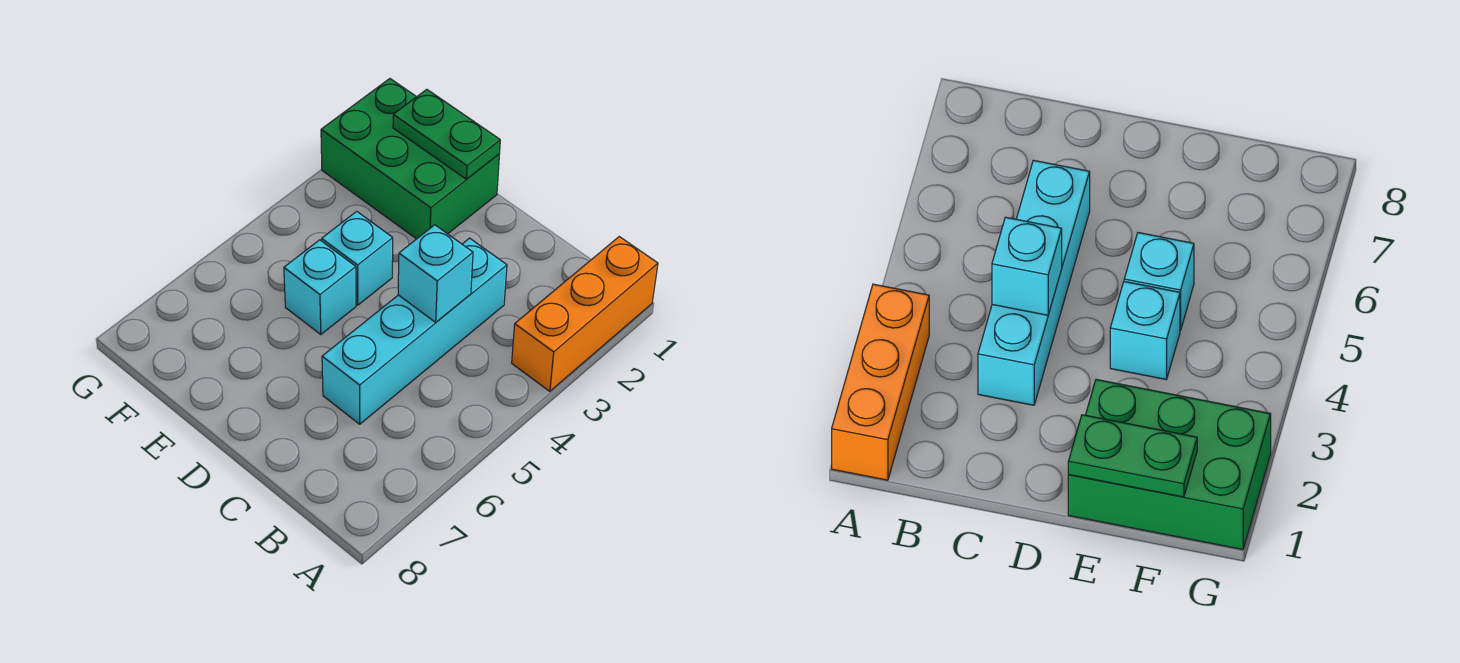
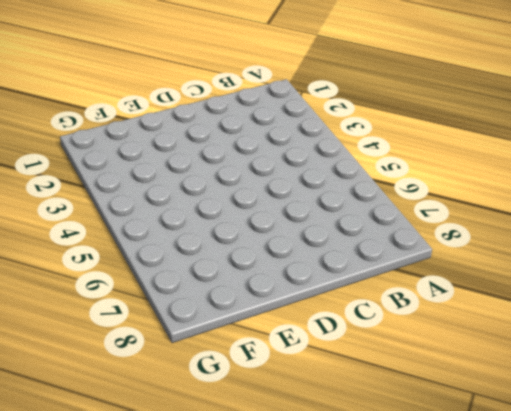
none -> orange 1x3 brick [512,237,658,391]
none -> cyan 1x4 brick [322,238,507,424]

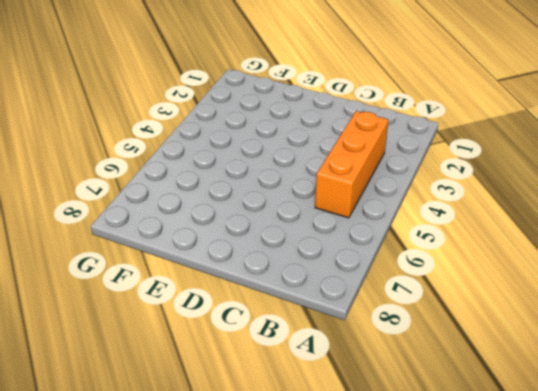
orange 1x3 brick [315,111,388,218] -> orange 1x3 brick moved to [512,237,658,391]
none -> cyan 1x4 brick [322,238,507,424]
none -> green 2x3 brick [321,79,499,239]

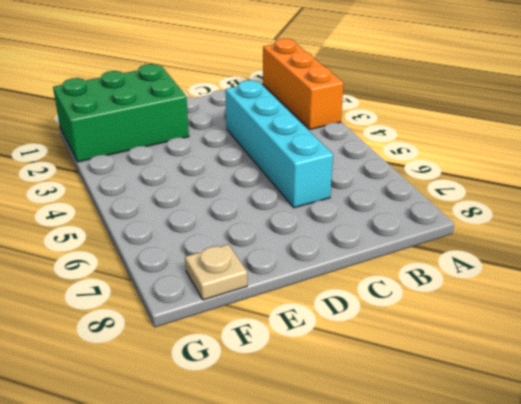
tan 1x1 plate [185,244,247,300] -> none
none -> cyan 1x1 brick [322,211,393,305]
none -> cyan 1x1 brick [284,240,356,335]

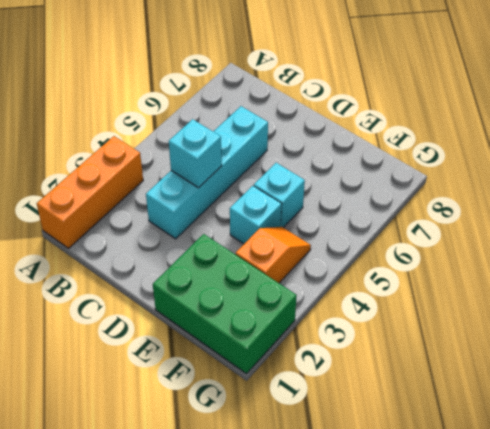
orange 1x2 slope [236,227,311,283] -> none
none -> green 1x2 plate [393,89,500,179]

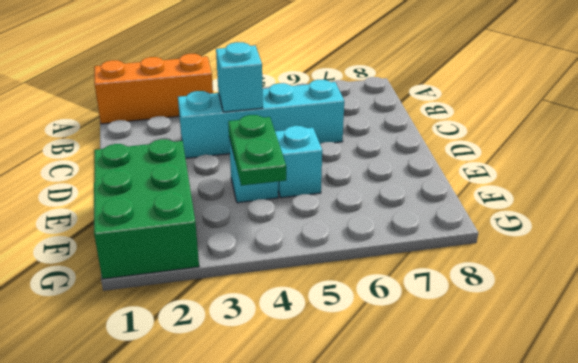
green 1x2 plate [228,115,286,186] -> green 1x2 plate moved to [393,89,500,179]

